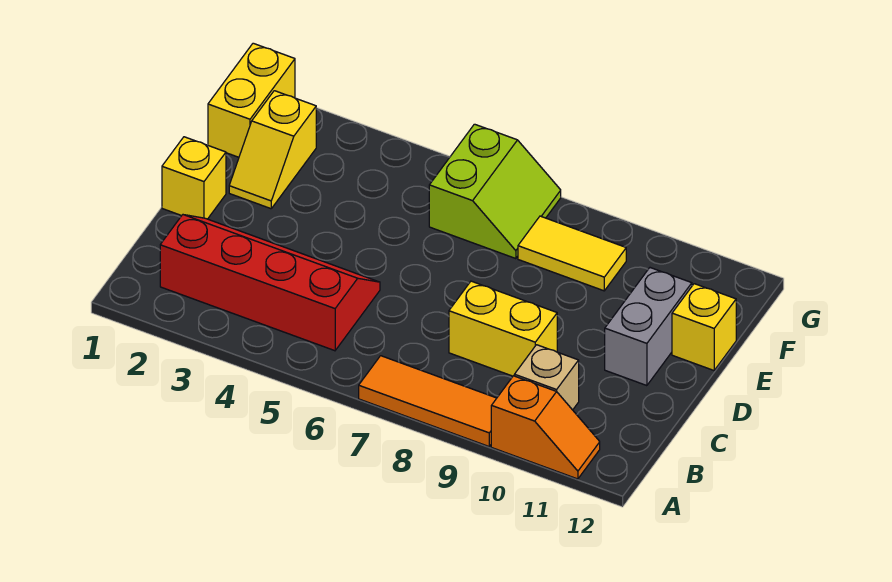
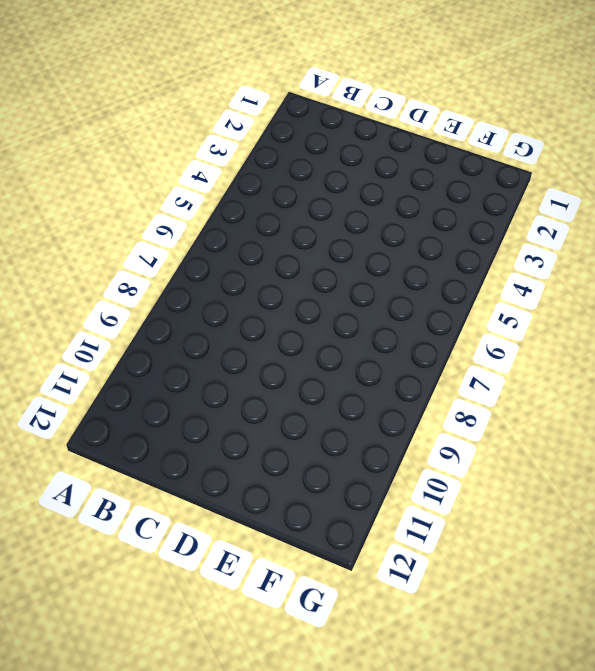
none -> orange 1x3 tile [359,356,497,446]
none -> orange 1x2 slope [491,376,600,479]
none -> red 2x4 slope [160,215,380,351]

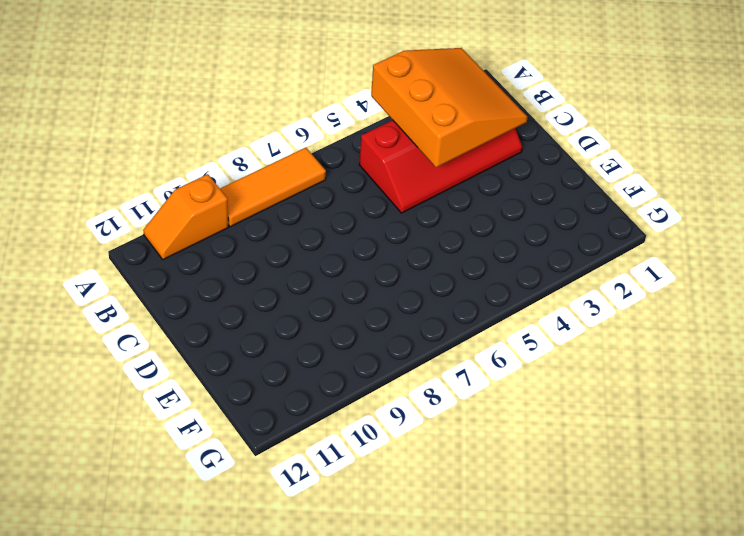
orange 3x3 slope [371,48,528,168] -> none
none -> tan 1x1 brick [514,345,579,410]
none -> yellow 1x2 brick [449,281,557,376]
none -> yellow 1x1 brick [162,137,226,219]

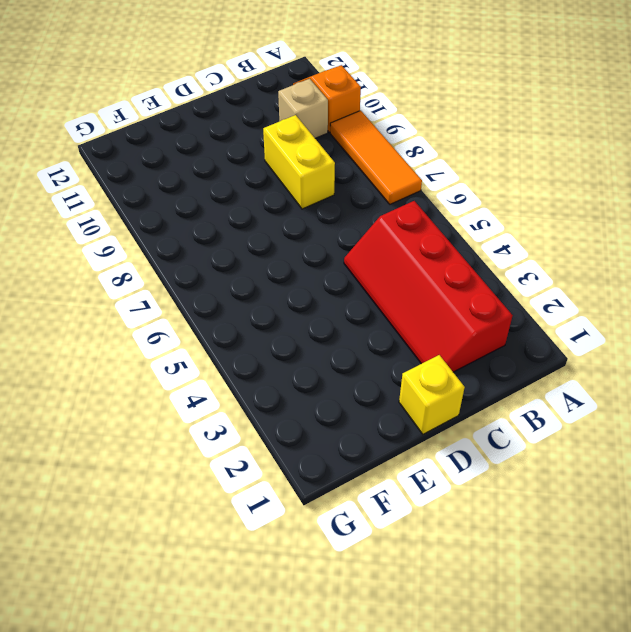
none -> grey 1x2 brick [605,268,692,386]
none -> yellow 1x2 slope [229,91,316,209]
none -> yellow 1x1 brick [672,284,736,370]

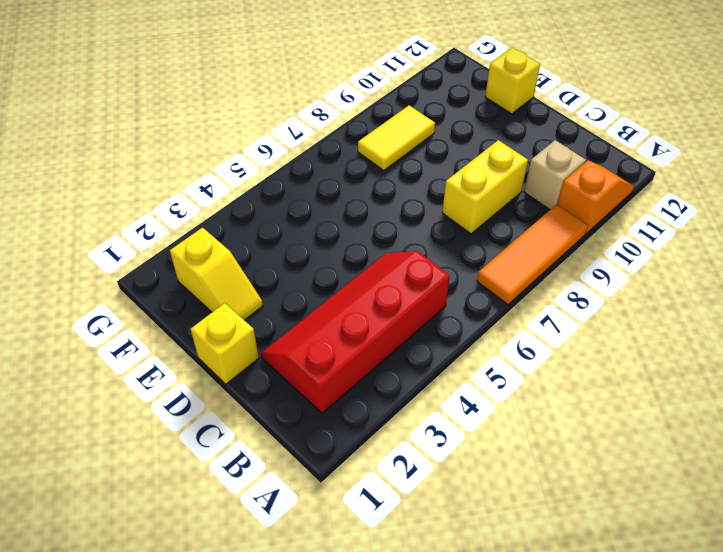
none -> grey 1x2 brick [605,268,692,386]
none -> yellow 1x2 brick [208,43,295,157]
none -> lime 2x2 slope [429,124,561,259]

